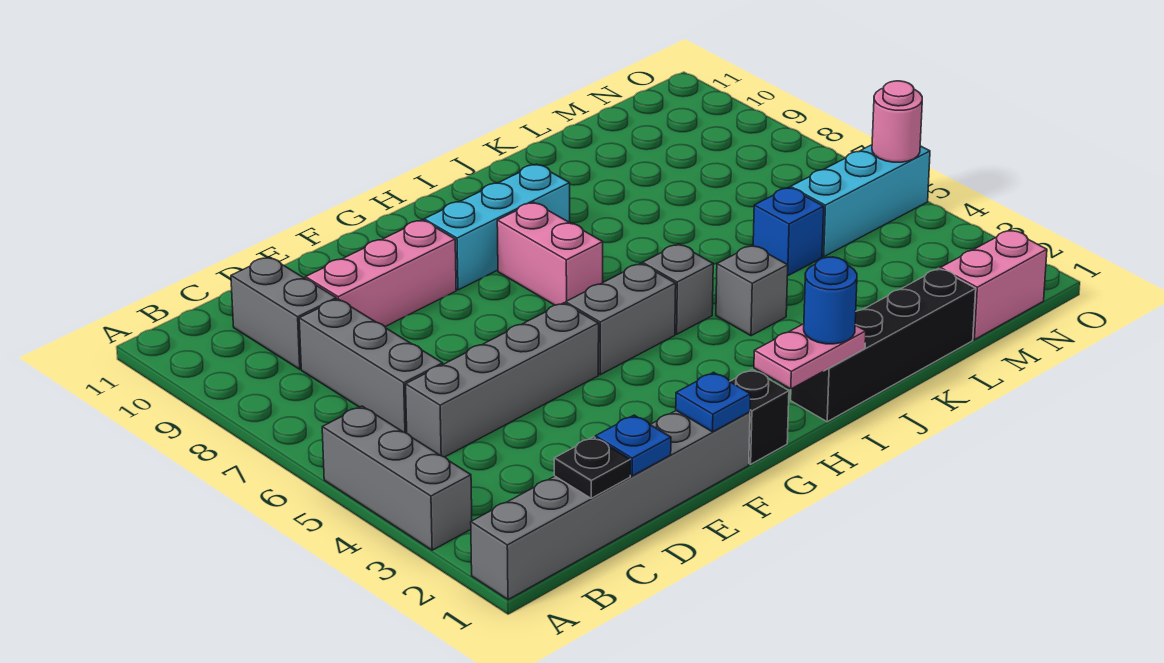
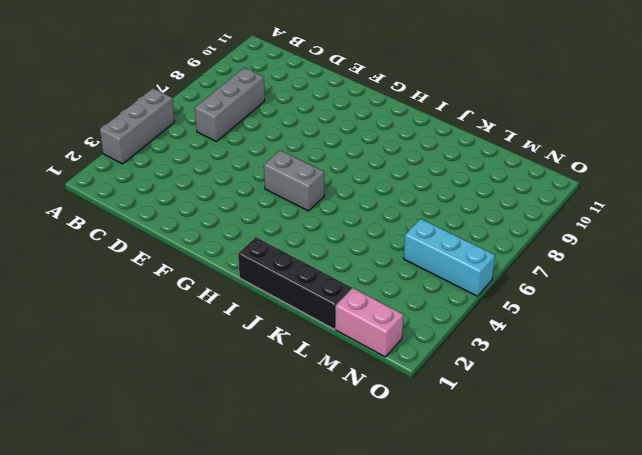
none -> grey 1x6 brick [471,411,750,600]
none -> grey 1x4 brick [406,303,599,457]
none -> grey 1x2 brick [231,257,336,369]

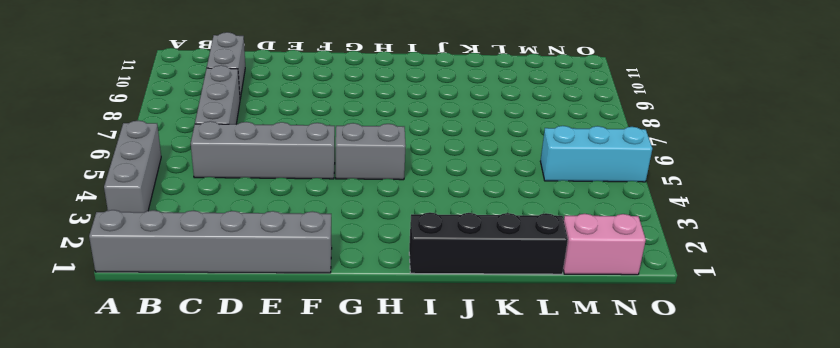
none -> pink 1x3 brick [306,220,456,327]
none -> black 1x1 brick [730,370,789,464]
none -> cyan 1x3 brick [424,164,570,290]

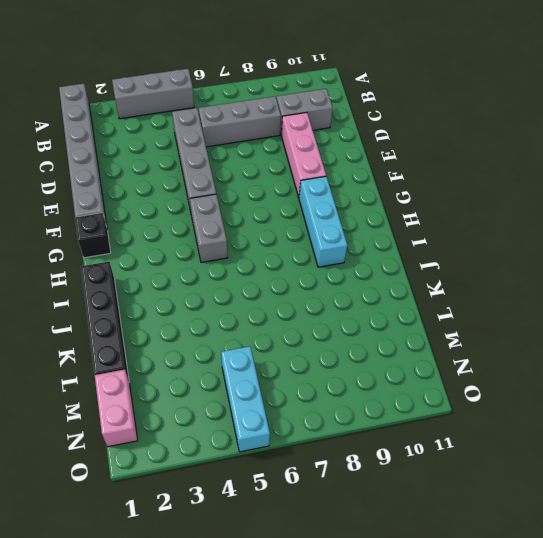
none -> pink 1x2 brick [497,202,603,305]
none -> grey 1x1 brick [643,244,713,334]
none -> grey 1x1 brick [716,245,788,336]

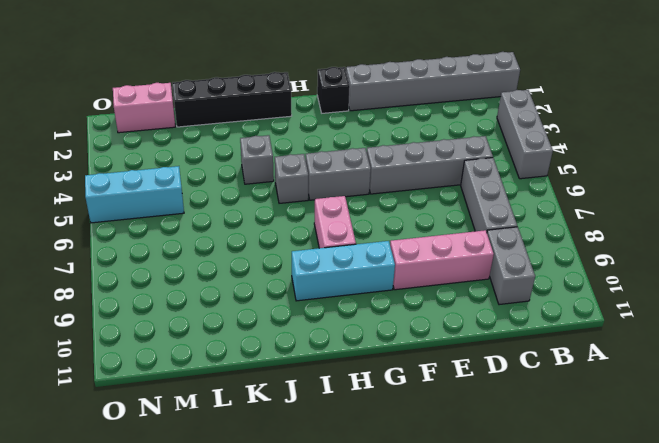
none -> blue 1x1 brick [753,187,824,276]
none -> black 1x1 plate [554,437,630,498]
none -> blue 1x1 plate [595,415,671,476]

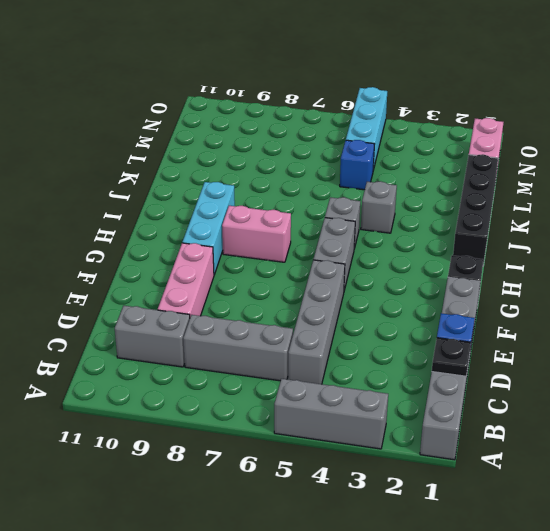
none -> blue 1x1 plate [676,372,751,432]
none -> pink 1x2 plate [754,324,866,389]
none -> pink 1x1 round brick [872,81,922,162]

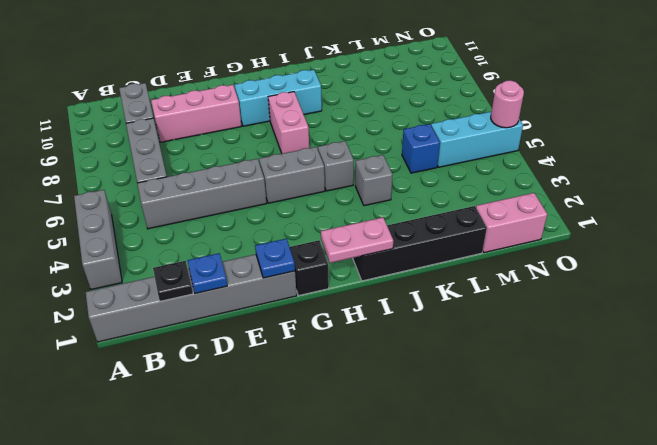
none -> blue 1x1 round brick [804,257,857,344]

